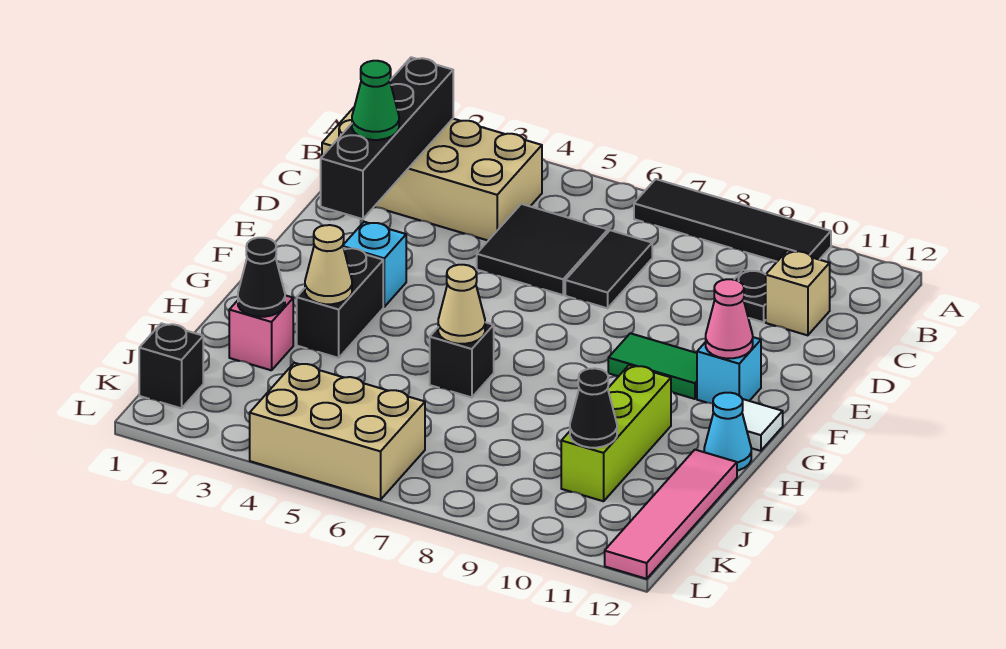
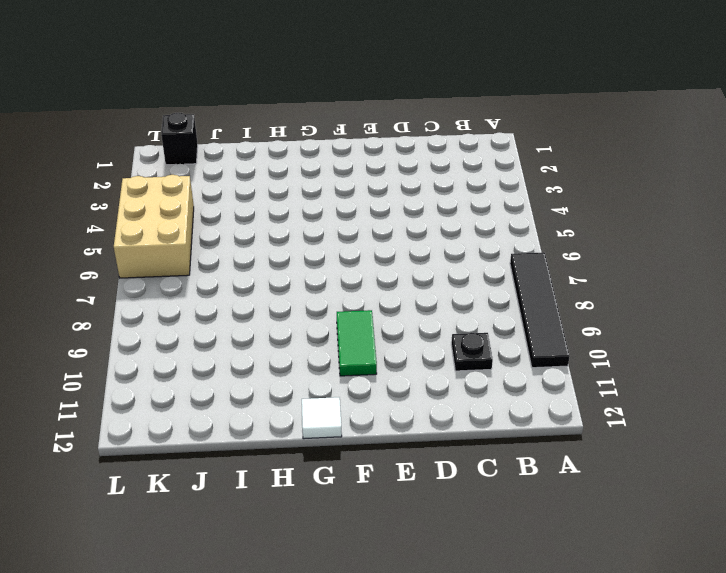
none -> tan 2x4 brick [322,108,542,240]
none -> black 2x2 tile [477,204,608,295]
none -> black 1x2 tile [565,230,652,308]

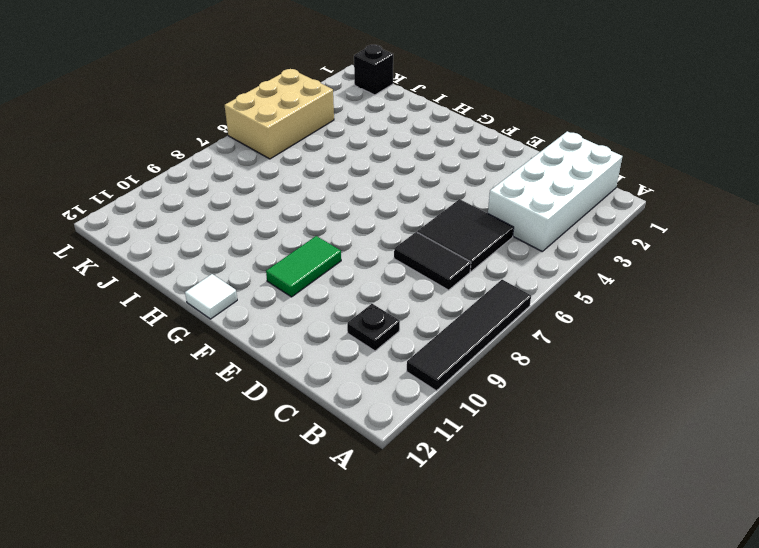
white 2x4 brick [488,131,623,251] -> tan 2x4 brick [322,108,542,240]
none -> tan 1x1 brick [766,250,830,335]
none -> cyan 1x1 brick [343,222,406,307]
none -> cyan 1x1 brick [697,337,761,403]

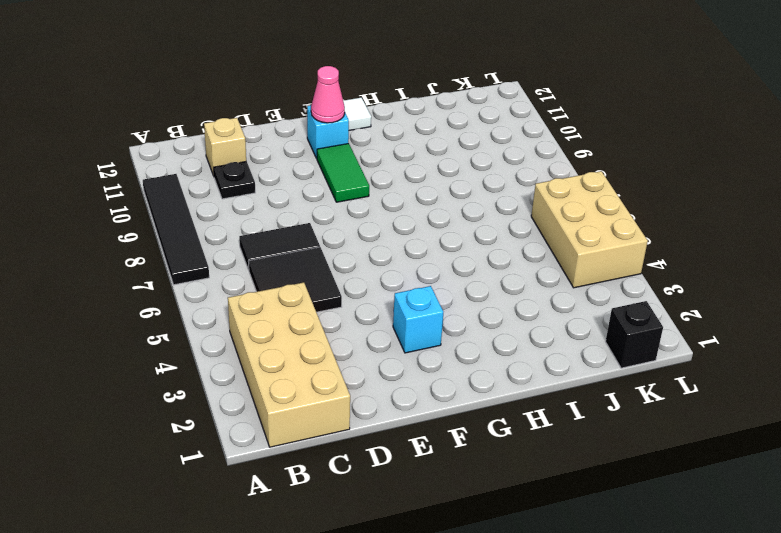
none -> black 1x2 brick [297,248,383,358]
none -> black 1x1 brick [430,322,494,397]
none -> lime 1x3 brick [561,365,671,501]

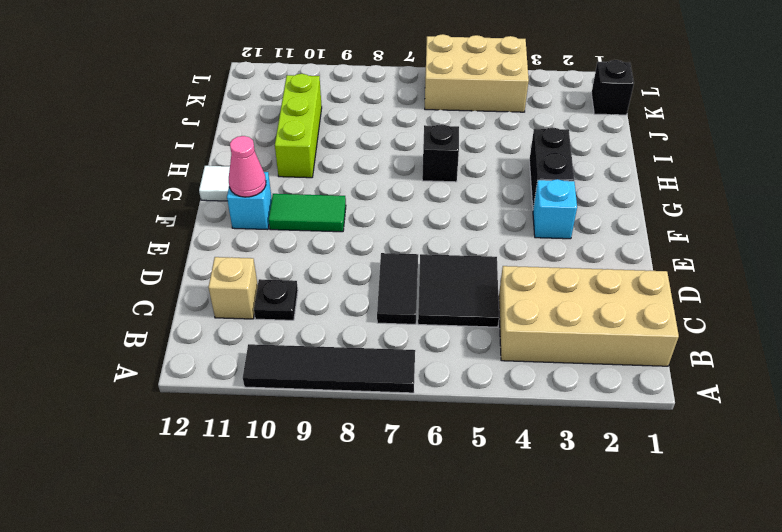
none -> cyan 1x1 cone [704,393,751,471]
none -> pink 1x1 brick [229,295,293,370]
none -> pink 1x4 tile [605,450,737,579]

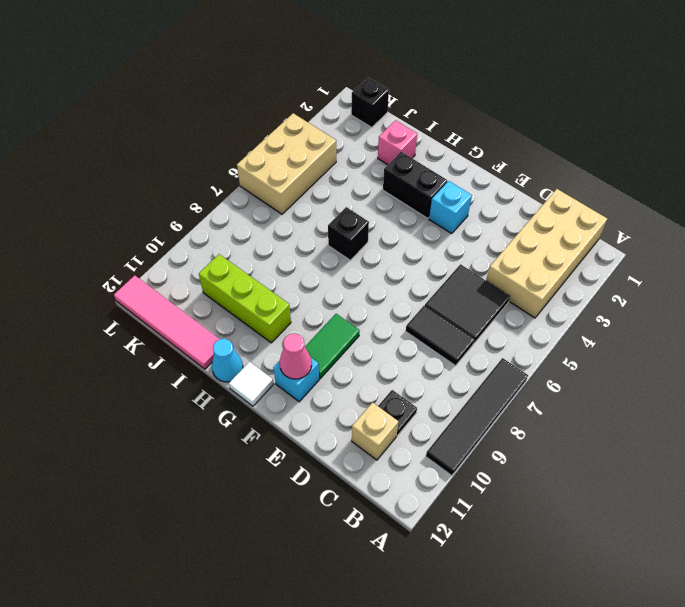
none -> black 1x4 brick [321,57,453,219]
none -> tan 1x1 cone [305,225,352,304]
none -> tan 1x1 cone [438,265,485,344]

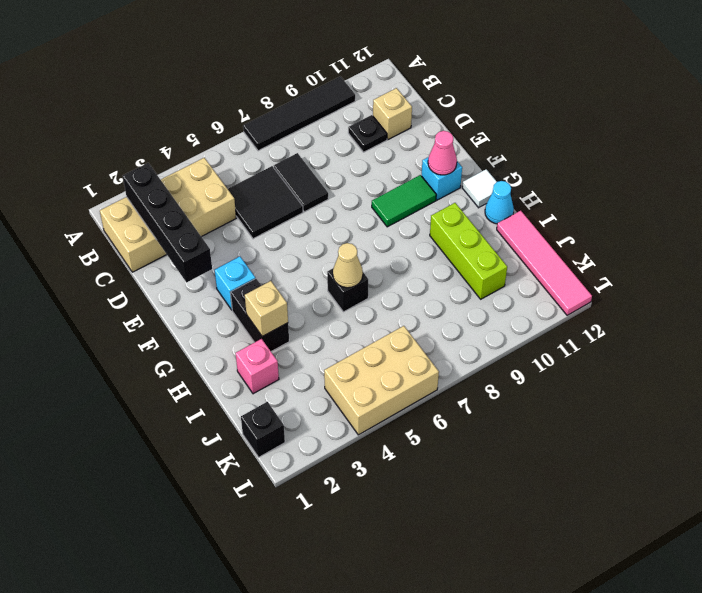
tan 1x1 brick [245,281,288,336] -> tan 1x1 cone [305,225,352,304]
none -> black 1x1 cone [238,238,285,317]
none -> black 1x1 cone [570,368,617,448]
none -> green 1x1 cone [352,61,399,140]

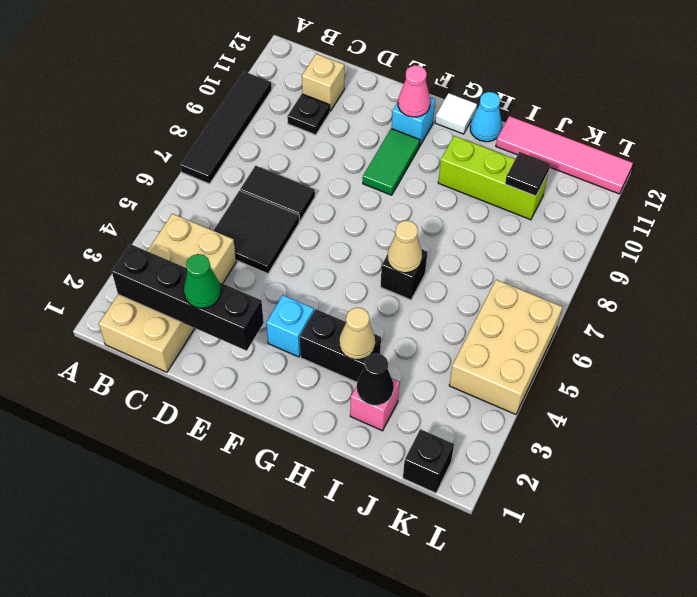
black 1x1 tile [505,152,550,196] -> black 1x1 cone [570,368,617,448]

